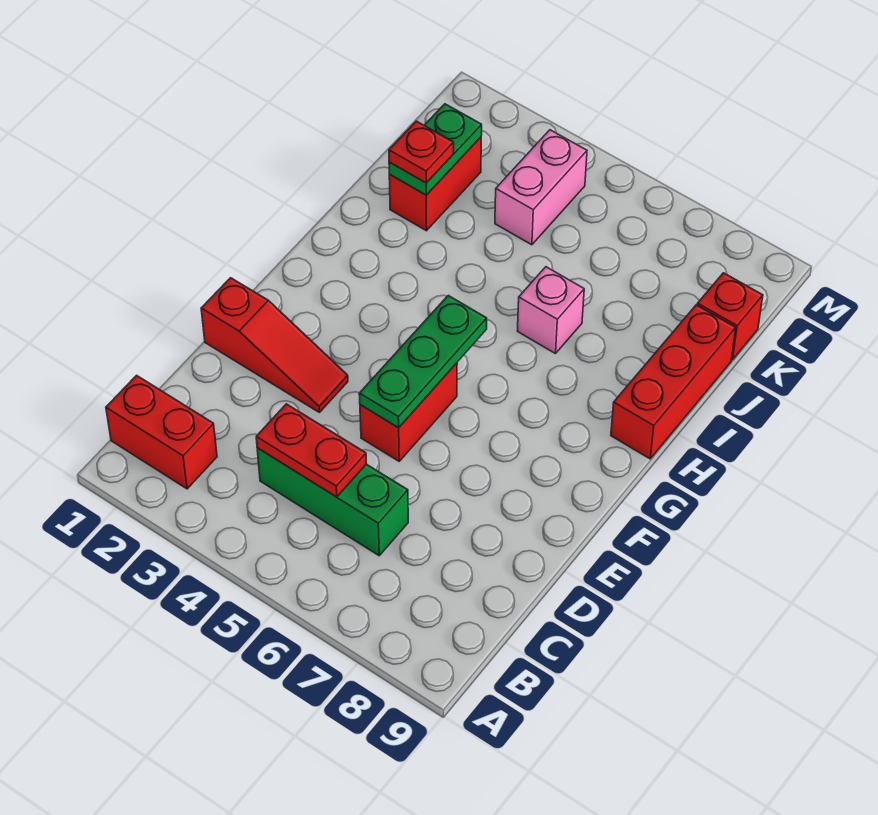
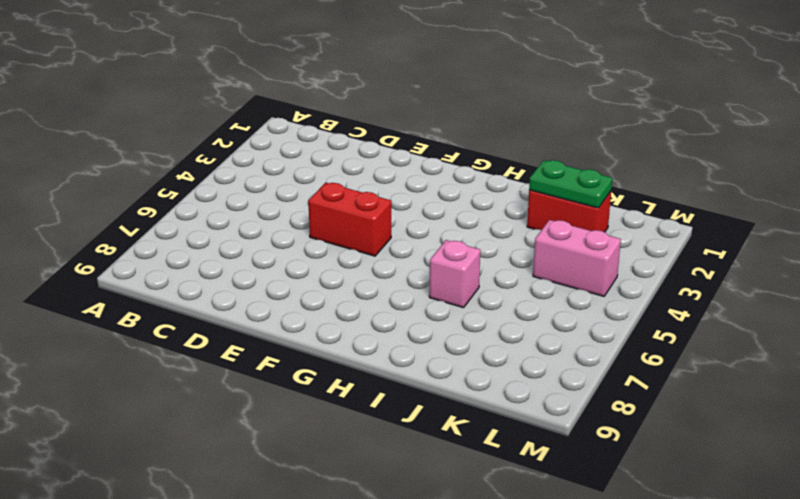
none -> red 1x2 brick [106,375,217,489]
none -> green 1x3 brick [257,448,408,556]
none -> red 1x3 slope [201,278,348,412]

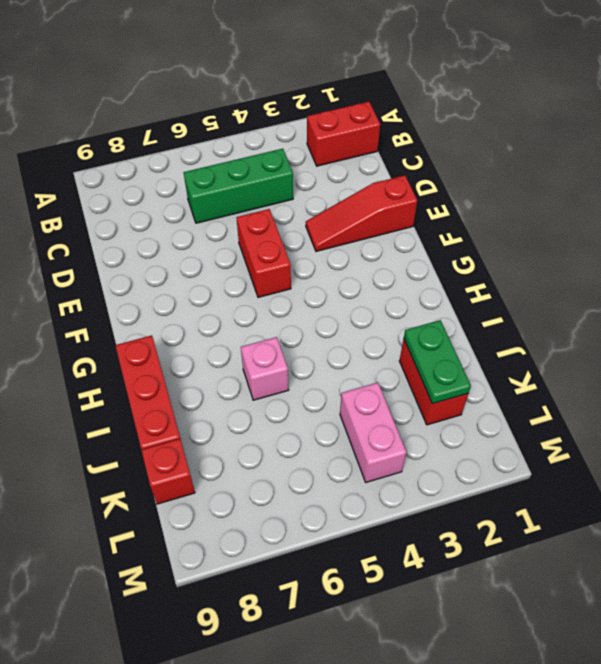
none -> red 1x2 plate [256,404,366,497]
none -> green 1x3 plate [359,295,487,428]
none -> red 1x1 plate [389,121,454,183]

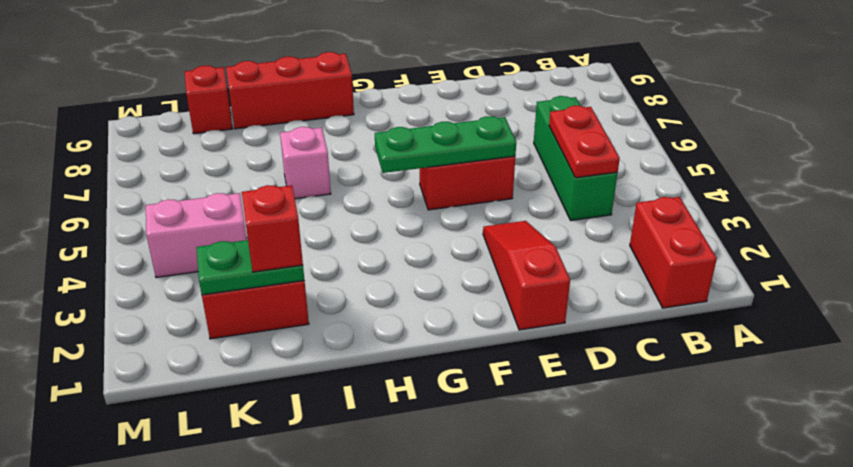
red 1x1 brick [242,185,303,272] -> red 1x1 plate [389,121,454,183]

